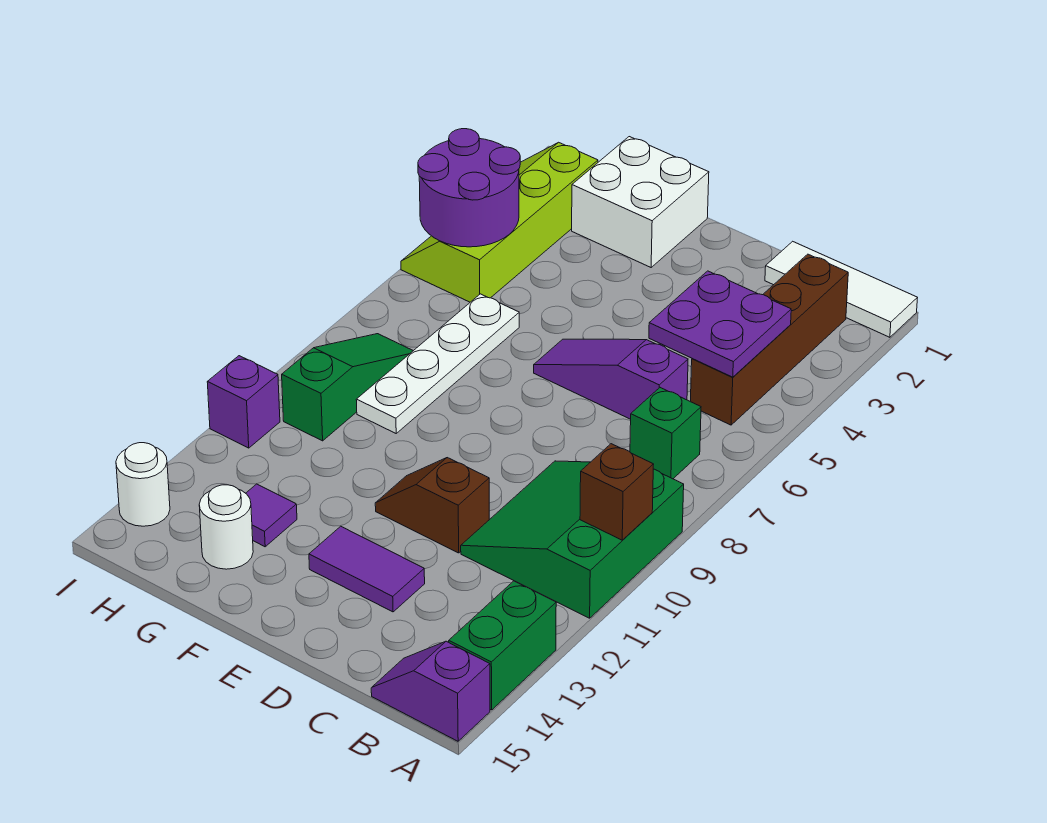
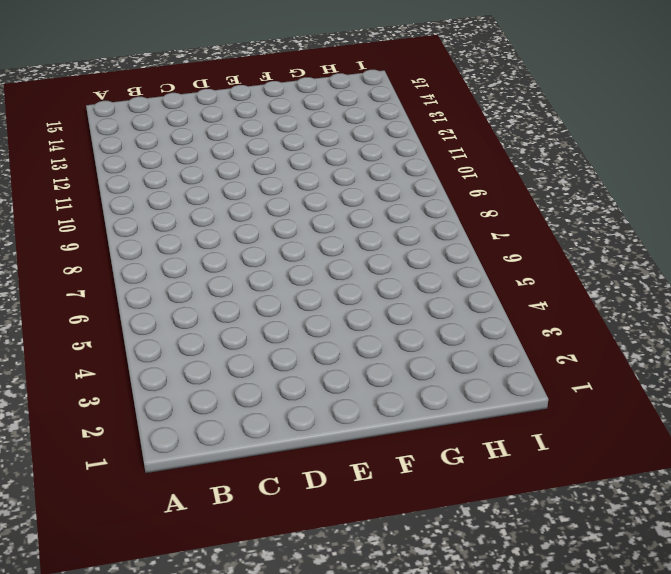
none -> white 1x3 tile [765,241,917,337]
none -> green 3x3 slope [461,461,684,618]
none -> green 1x2 brick [449,581,556,710]

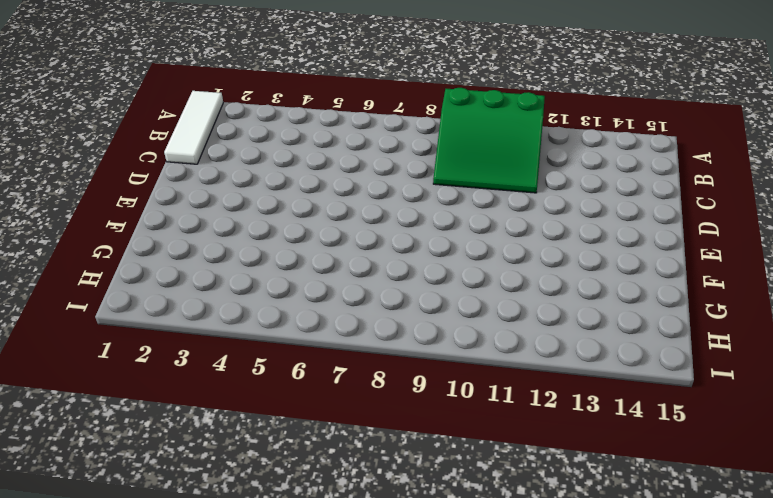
none -> green 1x2 brick [449,581,556,710]
none -> purple 1x2 slope [371,641,490,741]
none -> brown 1x4 brick [690,254,848,425]

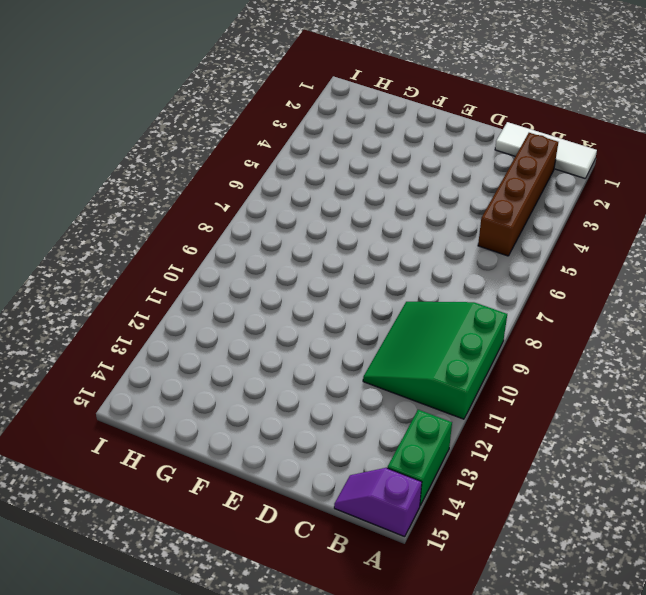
none -> green 1x1 brick [630,388,701,479]
none -> purple 1x3 slope [534,339,688,419]
none -> brown 1x2 slope [375,458,489,553]

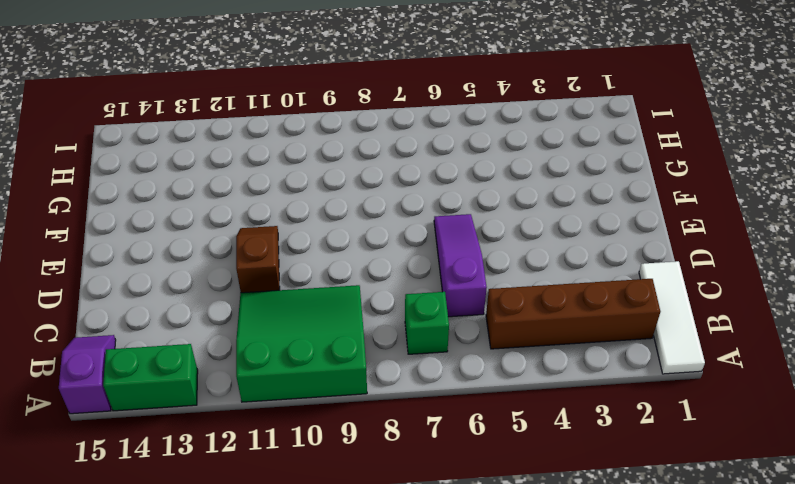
none -> purple 1x2 tile [309,526,425,612]
none -> white 2x2 brick [572,137,709,267]
none -> white 1x4 plate [356,294,519,433]

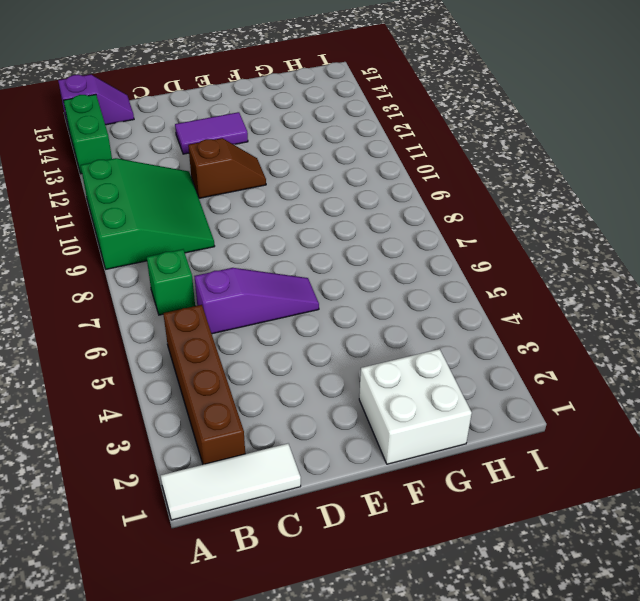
none -> white 1x4 plate [356,294,519,433]
none -> purple 1x1 tile [246,484,297,547]
none -> white 1x1 round brick [199,485,253,569]

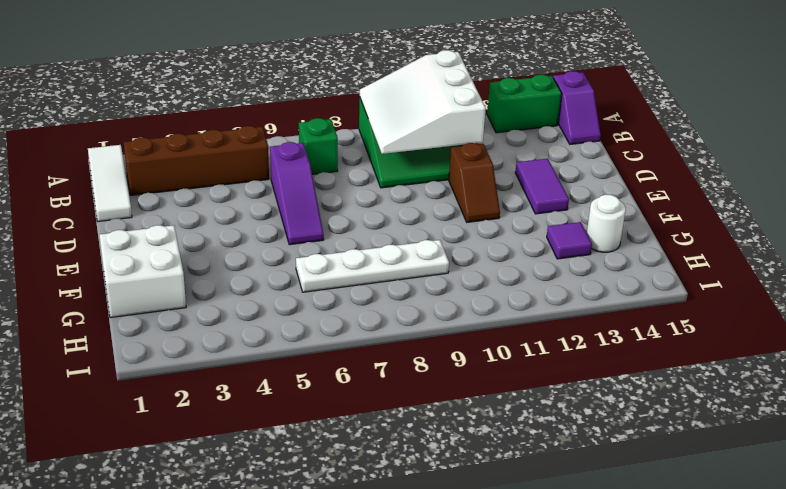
white 3x3 slope [359,50,486,154] -> brown 1x1 brick [580,444,654,540]
none -> lime 2x4 slope [401,142,598,302]
none -> green 1x3 slope [282,334,413,441]
none -> purple 1x1 brick [207,356,280,448]

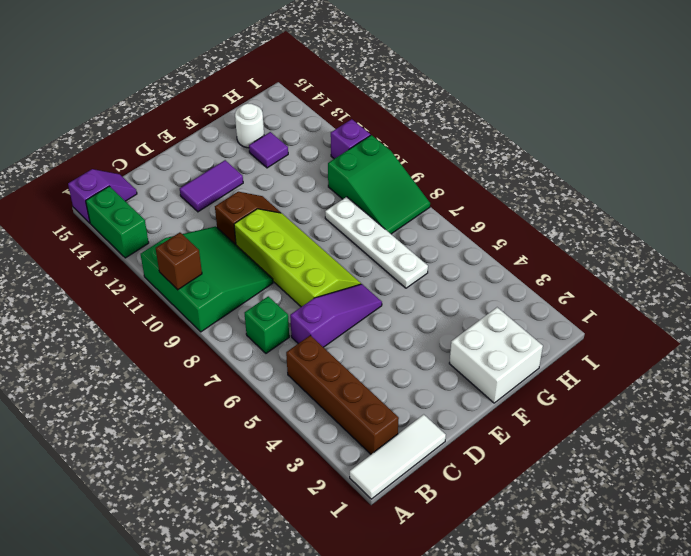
lime 2x4 slope [234,209,361,307] -> lime 2x4 slope moved to [401,142,598,302]
green 2x3 slope [328,135,430,234] -> green 1x3 slope [282,334,413,441]
none -> white 1x1 round brick [116,443,170,526]
none -> purple 2x2 plate [649,271,791,377]
none -> purple 2x2 round brick [418,129,520,247]

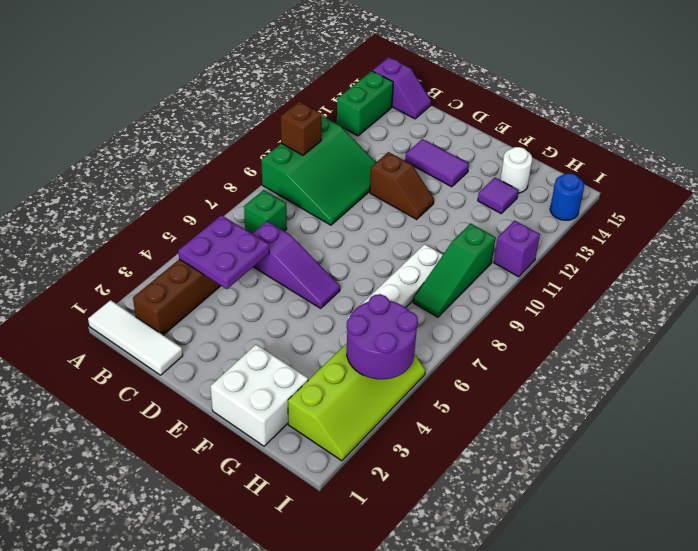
blue 1x1 round brick [550,173,584,220] -> white 1x1 round brick [116,443,170,526]

